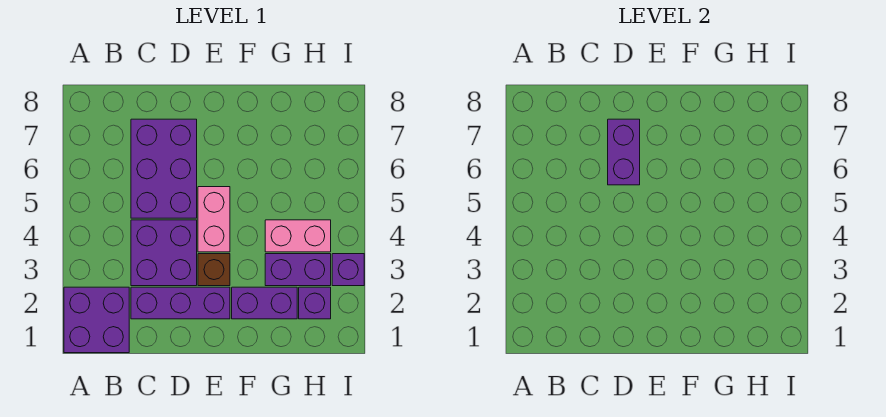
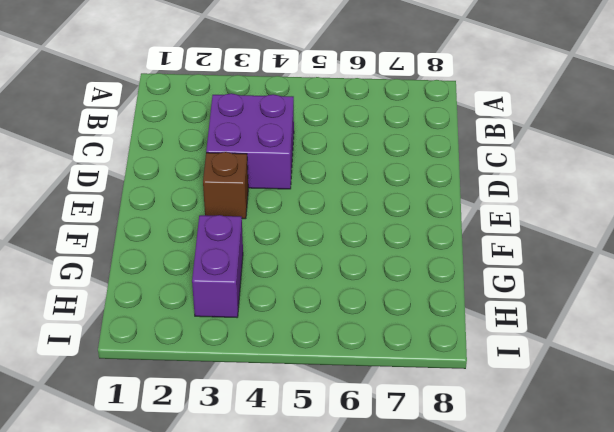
none -> purple 2x2 brick [64,287,129,353]
none -> purple 1x3 brick [131,287,230,319]
none -> purple 2x3 brick [131,119,197,218]

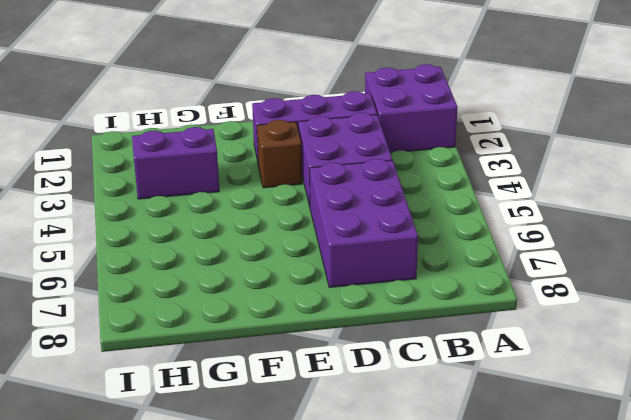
none -> pink 1x2 brick [198,187,230,252]
none -> purple 1x2 brick [232,287,297,319]
none -> pink 1x2 brick [265,220,331,252]

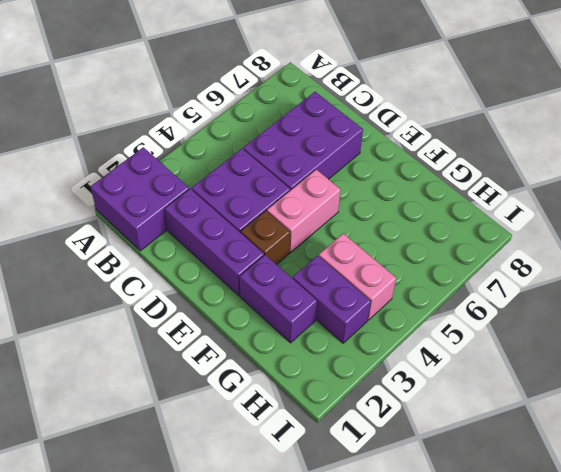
none -> purple 1x1 brick [299,287,331,319]
none -> purple 1x1 brick [332,254,364,286]
none -> purple 1x2 brick [608,119,640,185]

